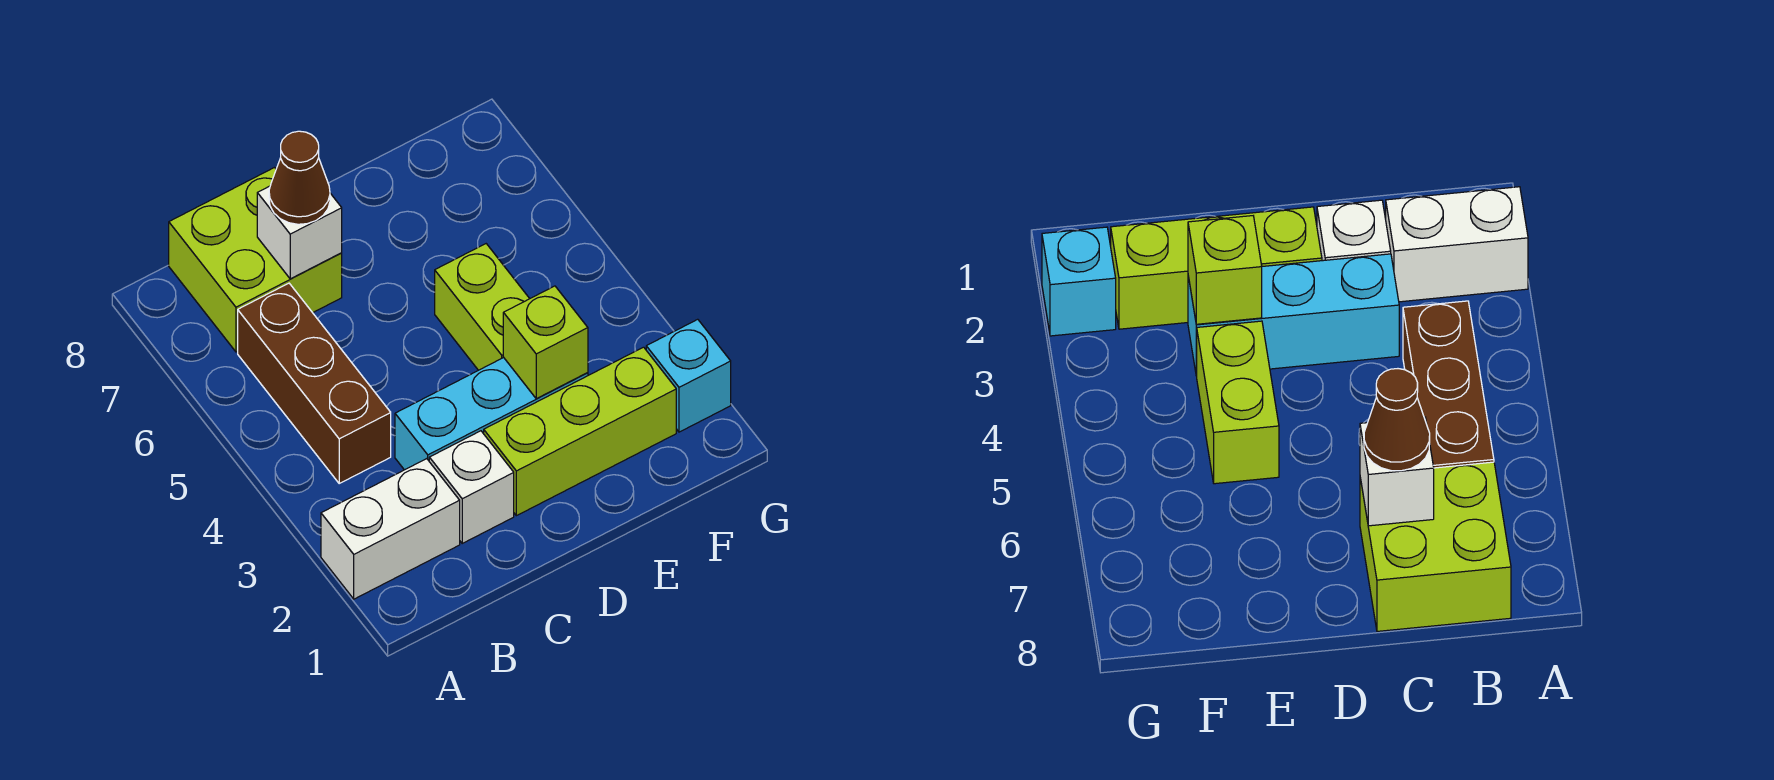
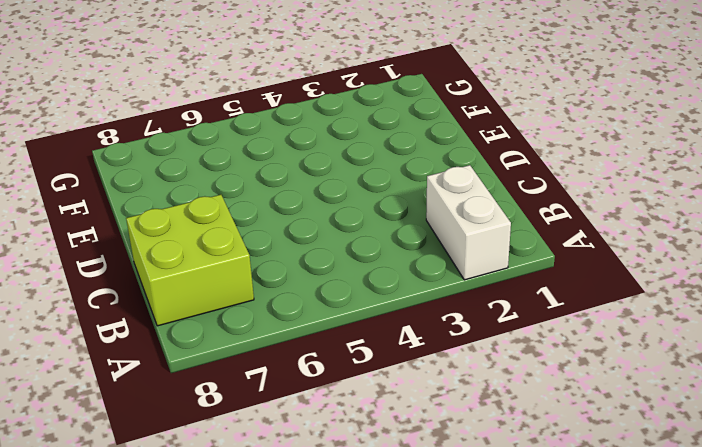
none -> brown 1x3 brick [238,283,391,483]
none -> white 1x1 brick [429,431,514,543]

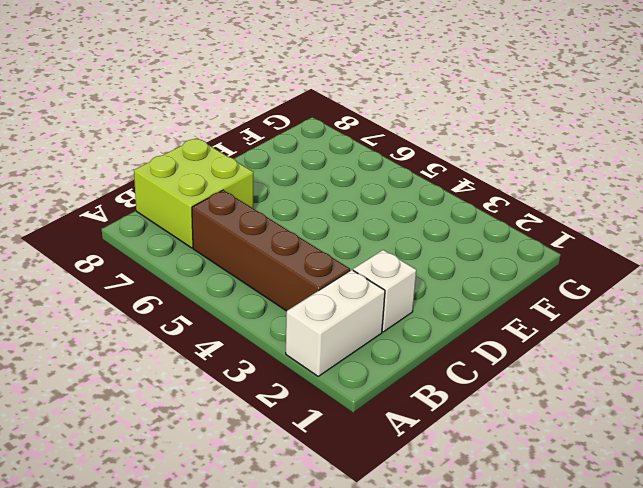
brown 1x4 brick [192,190,350,311] -> brown 1x3 brick [238,283,391,483]
none -> cyan 1x3 brick [395,358,588,470]
none -> lime 1x3 brick [484,347,676,516]

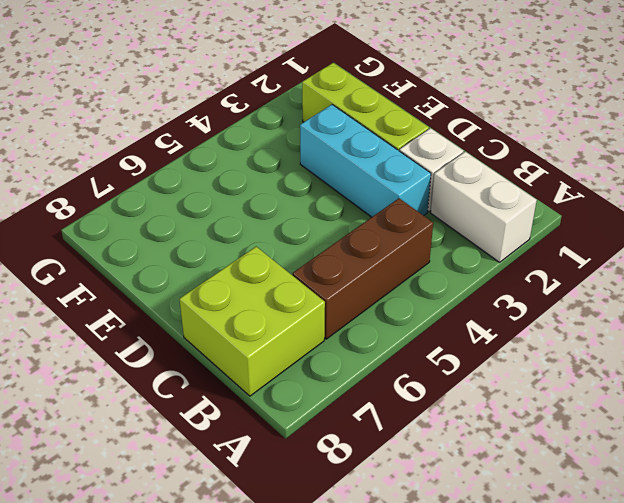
none -> lime 1x2 brick [435,244,530,370]
none -> cyan 1x1 brick [646,319,731,432]

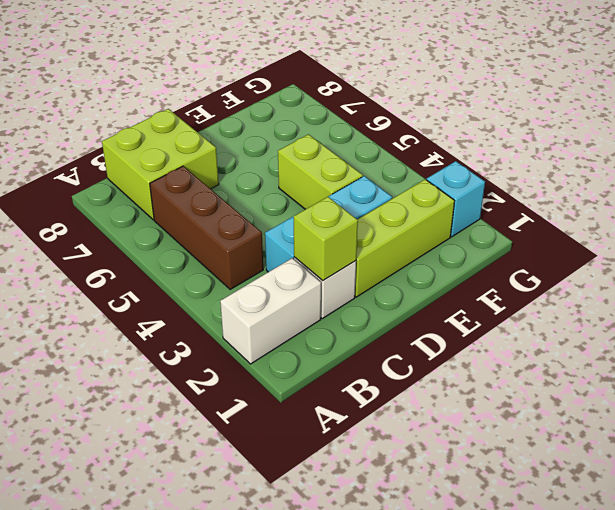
lime 1x1 brick [294,197,358,281] -> lime 1x1 brick moved to [503,286,588,399]
none -> white 1x1 brick [257,186,342,279]
none -> brown 1x1 cone [269,131,330,224]

